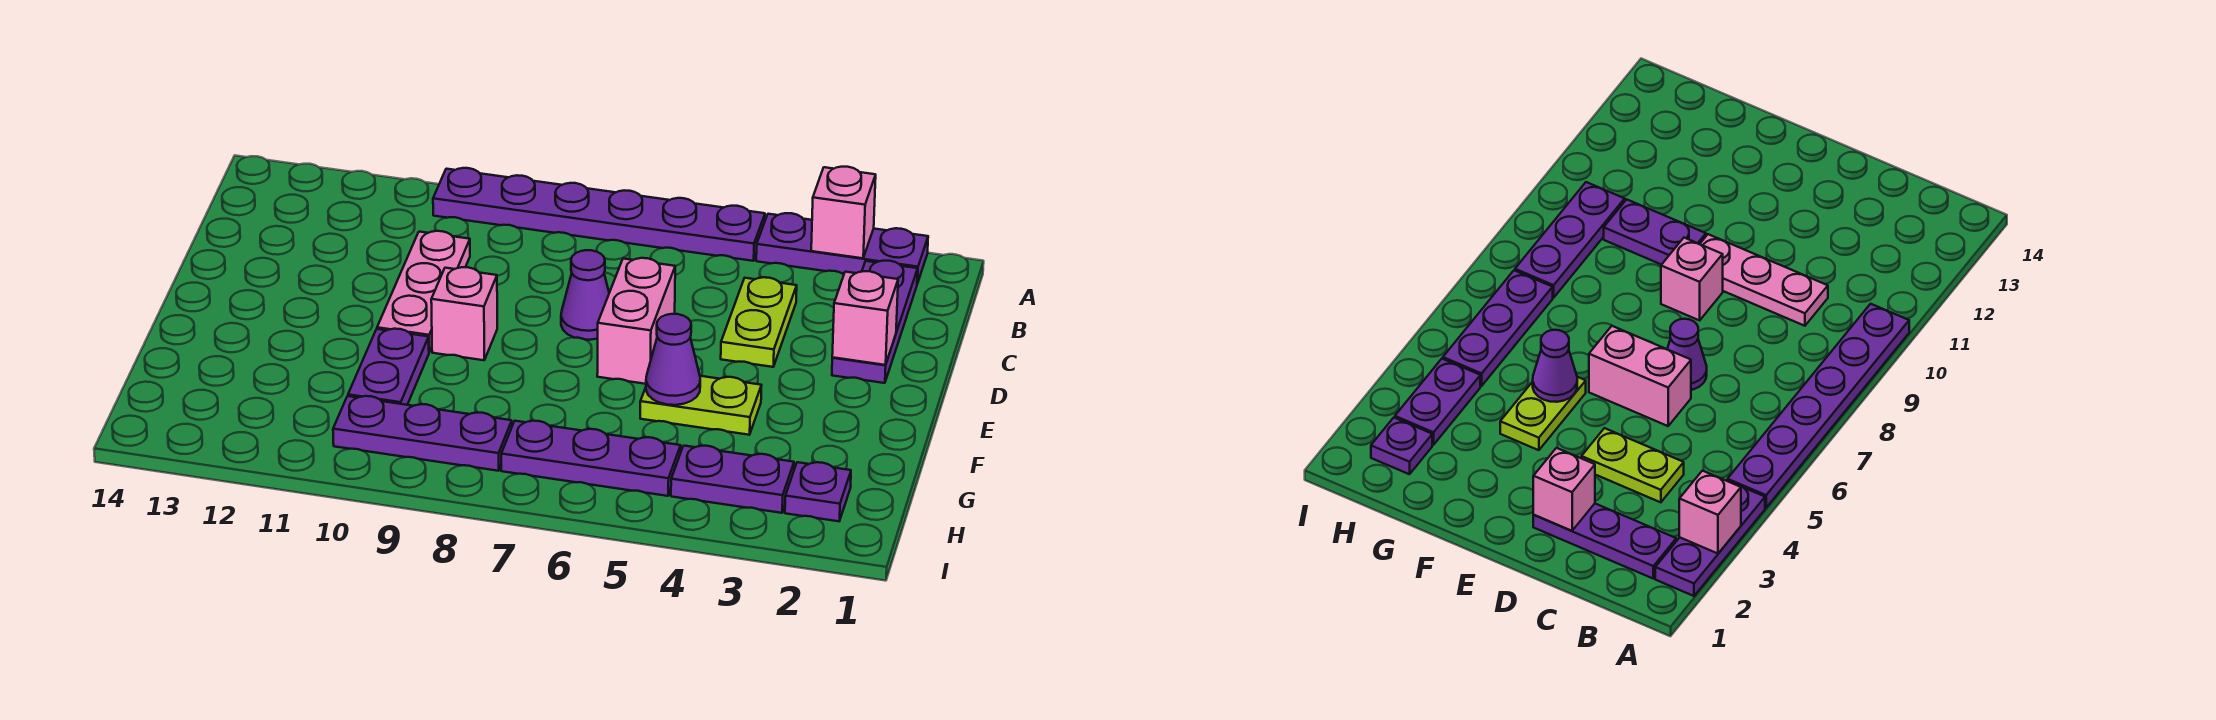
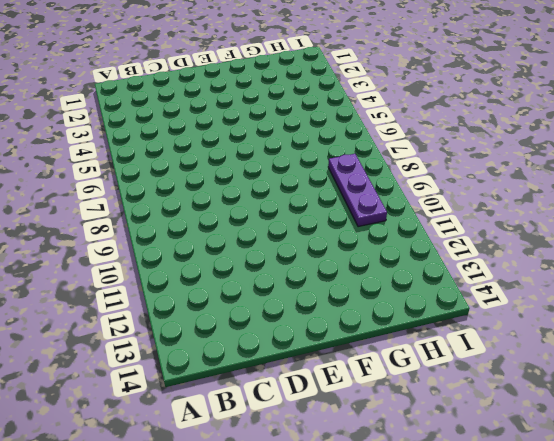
none -> purple 1x3 plate [756,213,928,284]
none -> purple 1x6 plate [433,168,765,261]
none -> purple 1x3 plate [832,261,918,383]

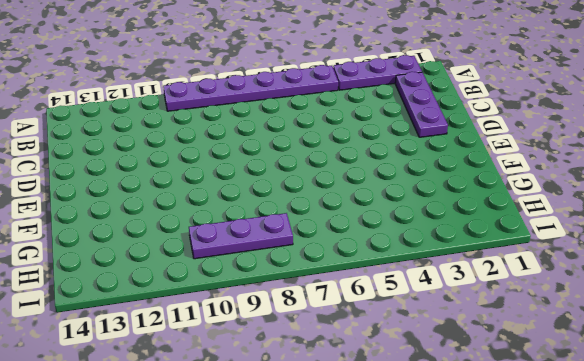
none -> lime 1x2 plate [721,277,797,367]
none -> pink 1x3 plate [377,231,470,352]
none -> pink 1x2 brick [597,258,675,384]

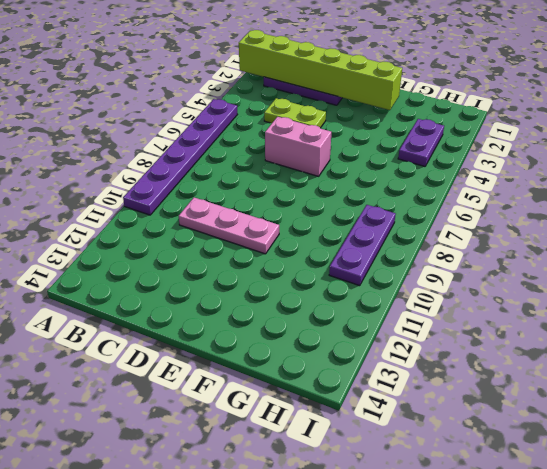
lime 1x6 brick [239,30,402,110] -> pink 1x1 brick [832,271,898,365]
none -> purple 1x3 plate [756,213,928,284]
none -> purple 1x1 cone [561,250,609,340]
none -> pink 1x1 brick [431,267,497,360]

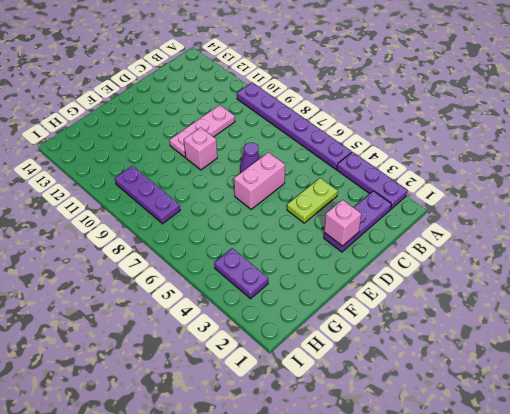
none -> lime 1x2 plate [640,376,762,435]
none -> purple 1x2 plate [348,329,429,405]
none -> purple 1x1 plate [785,462,851,521]

